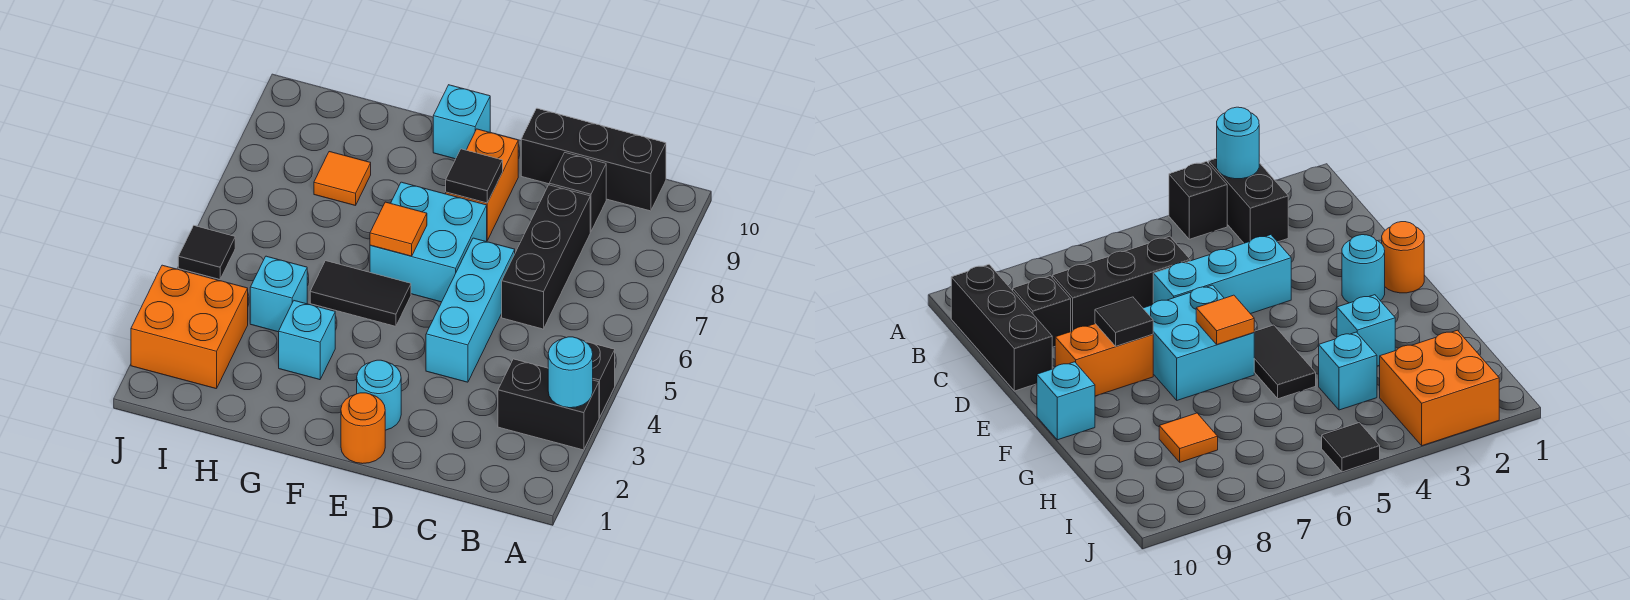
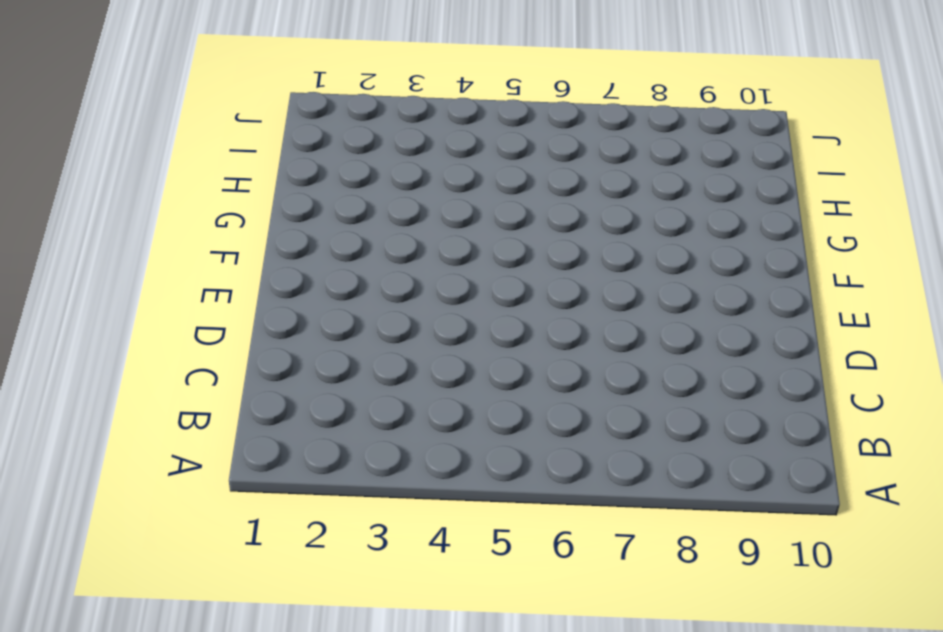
none -> black 1x2 brick [498,359,599,450]
none -> black 1x1 brick [586,342,615,417]
none -> black 1x3 brick [521,108,666,211]

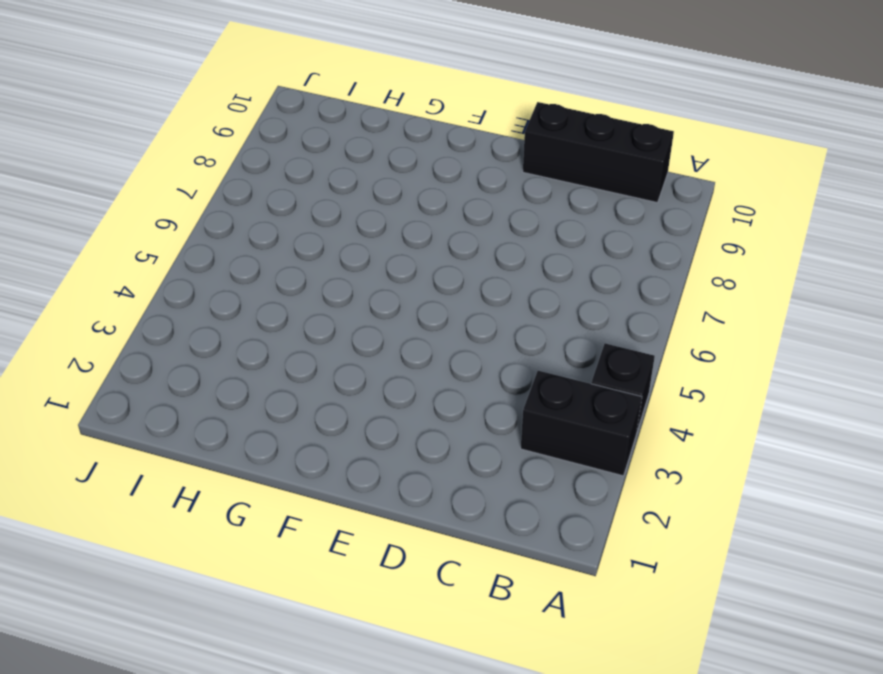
none -> black 1x3 brick [502,185,590,329]
none -> black 1x1 brick [549,153,606,232]
none -> cyan 1x3 brick [426,238,515,382]

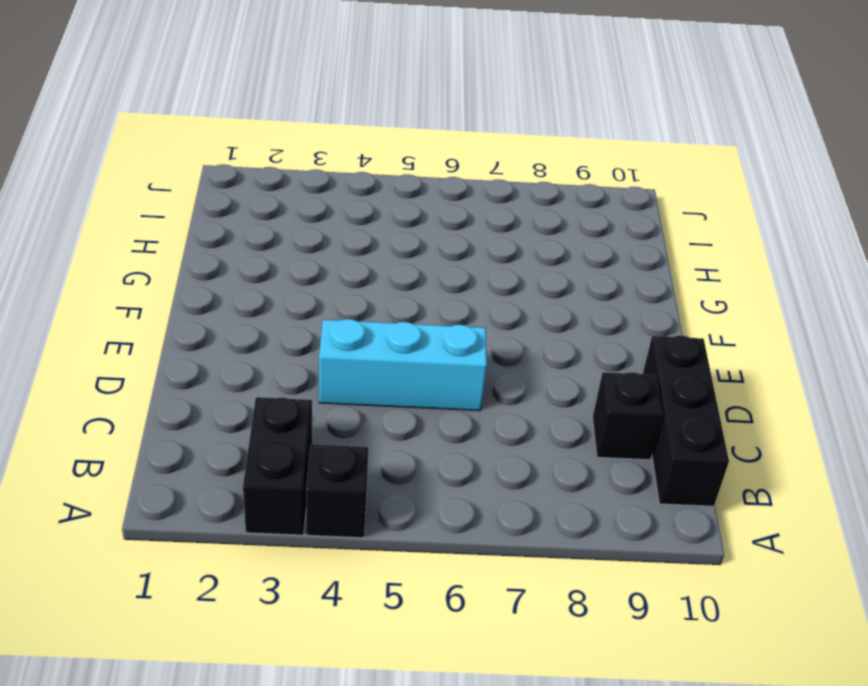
none -> black 1x3 brick [502,185,590,329]
none -> orange 1x1 round brick [341,393,385,464]
none -> cyan 1x1 round brick [357,360,401,430]

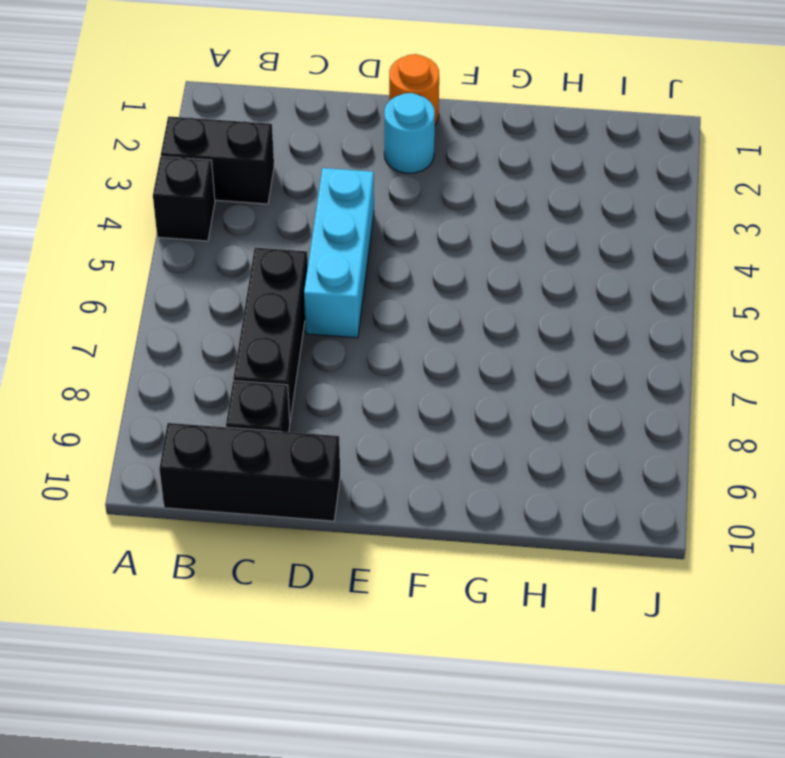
none -> cyan 2x2 brick [370,182,487,302]
none -> orange 1x2 brick [446,129,518,240]
none -> black 1x2 tile [310,261,411,326]

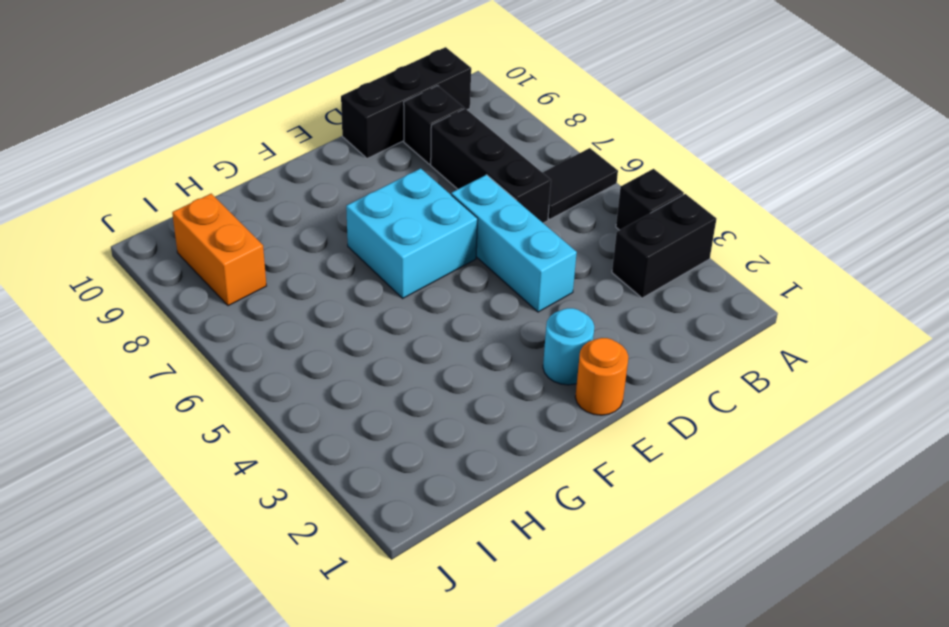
black 1x2 tile [543,148,618,219] -> black 1x2 tile moved to [310,261,411,326]
orange 1x2 brick [172,194,266,306] -> orange 1x2 brick moved to [446,129,518,240]
none -> cyan 1x1 brick [433,85,490,159]
none -> cyan 1x1 brick [279,301,335,380]
none -> cyan 1x1 brick [250,256,307,332]

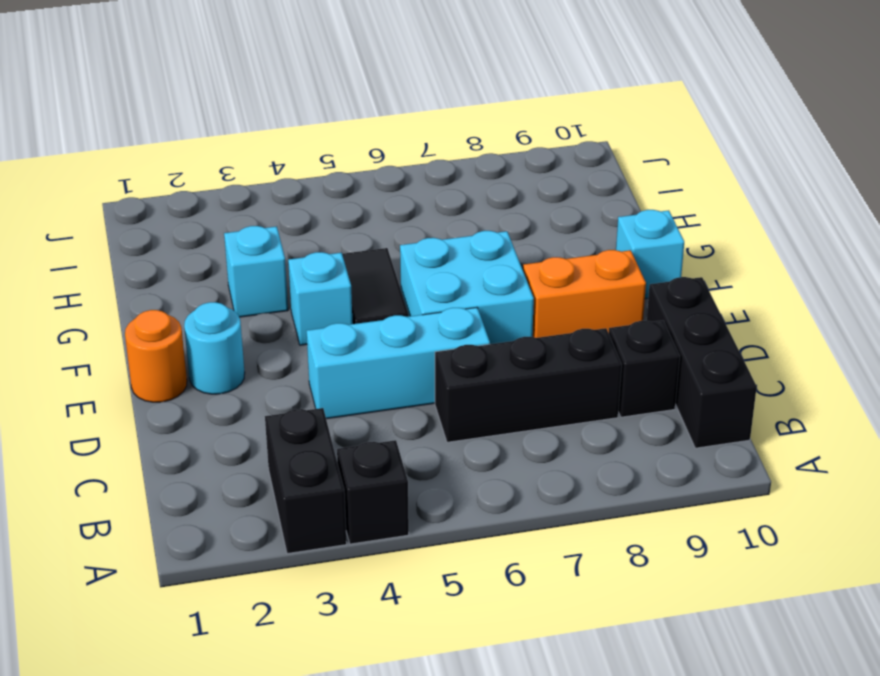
cyan 1x1 brick [288,252,353,345] -> cyan 1x1 brick moved to [250,256,307,332]
none -> orange 1x1 tile [314,152,371,206]
none -> orange 2x2 brick [131,265,248,389]
none -> black 1x1 tile [178,226,235,279]

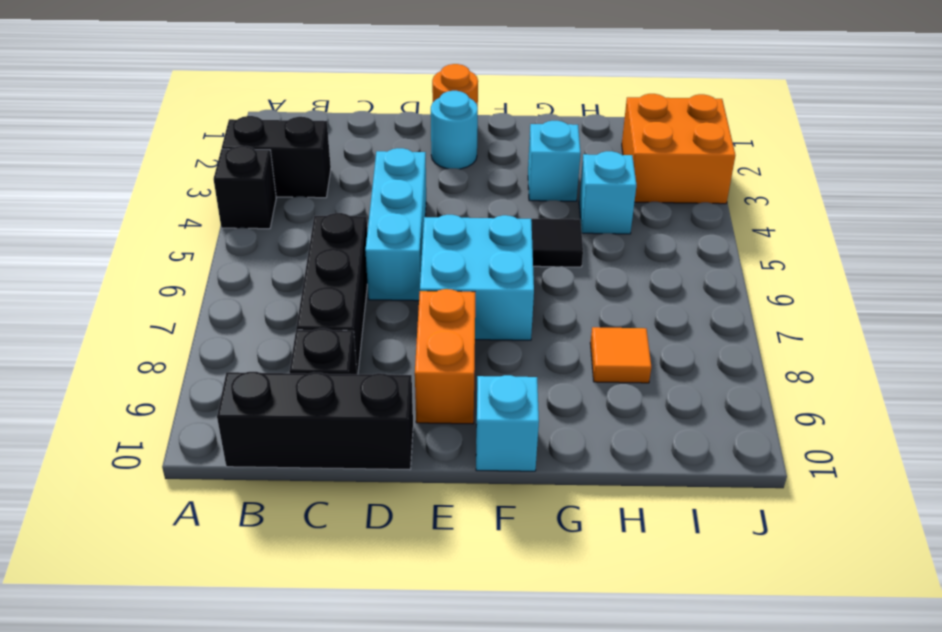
none -> black 1x1 tile [178,226,235,279]
none -> cyan 1x1 round brick [548,337,593,408]
none -> black 1x1 tile [446,149,503,203]

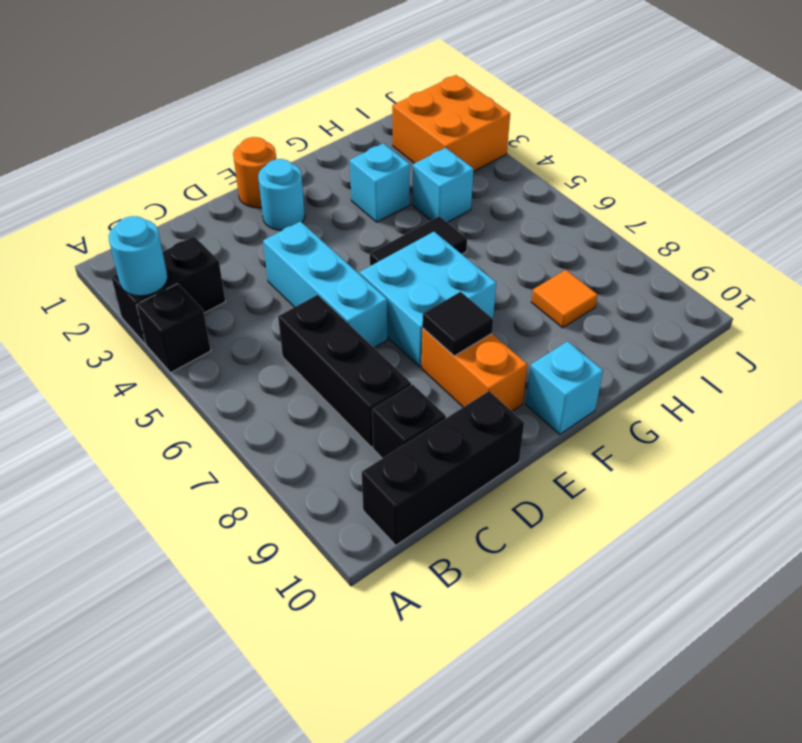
none -> black 1x1 tile [178,226,235,279]
none -> orange 1x1 tile [370,202,427,256]

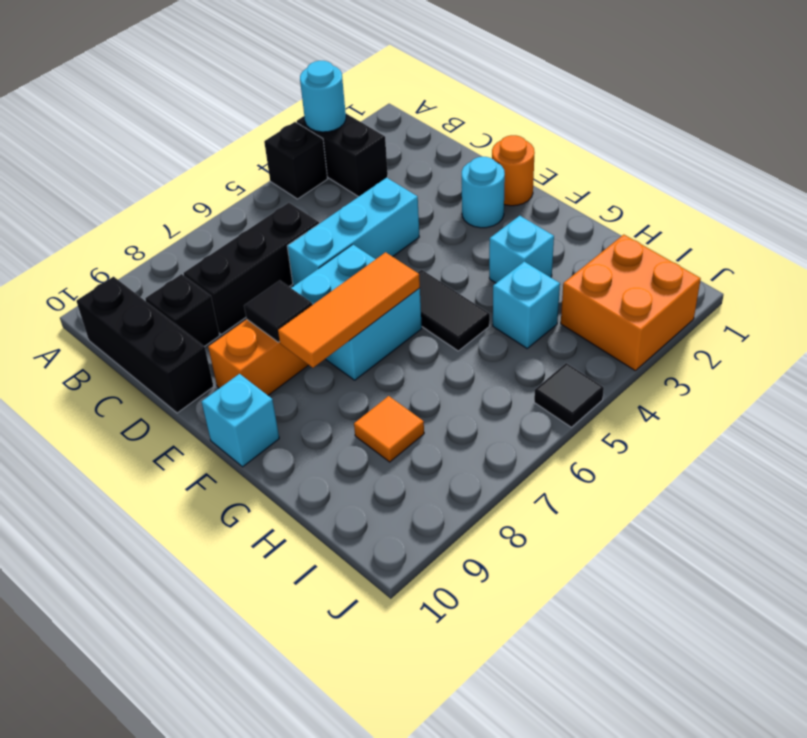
orange 1x3 tile [278,252,420,368] -> orange 1x1 tile [370,202,427,256]

